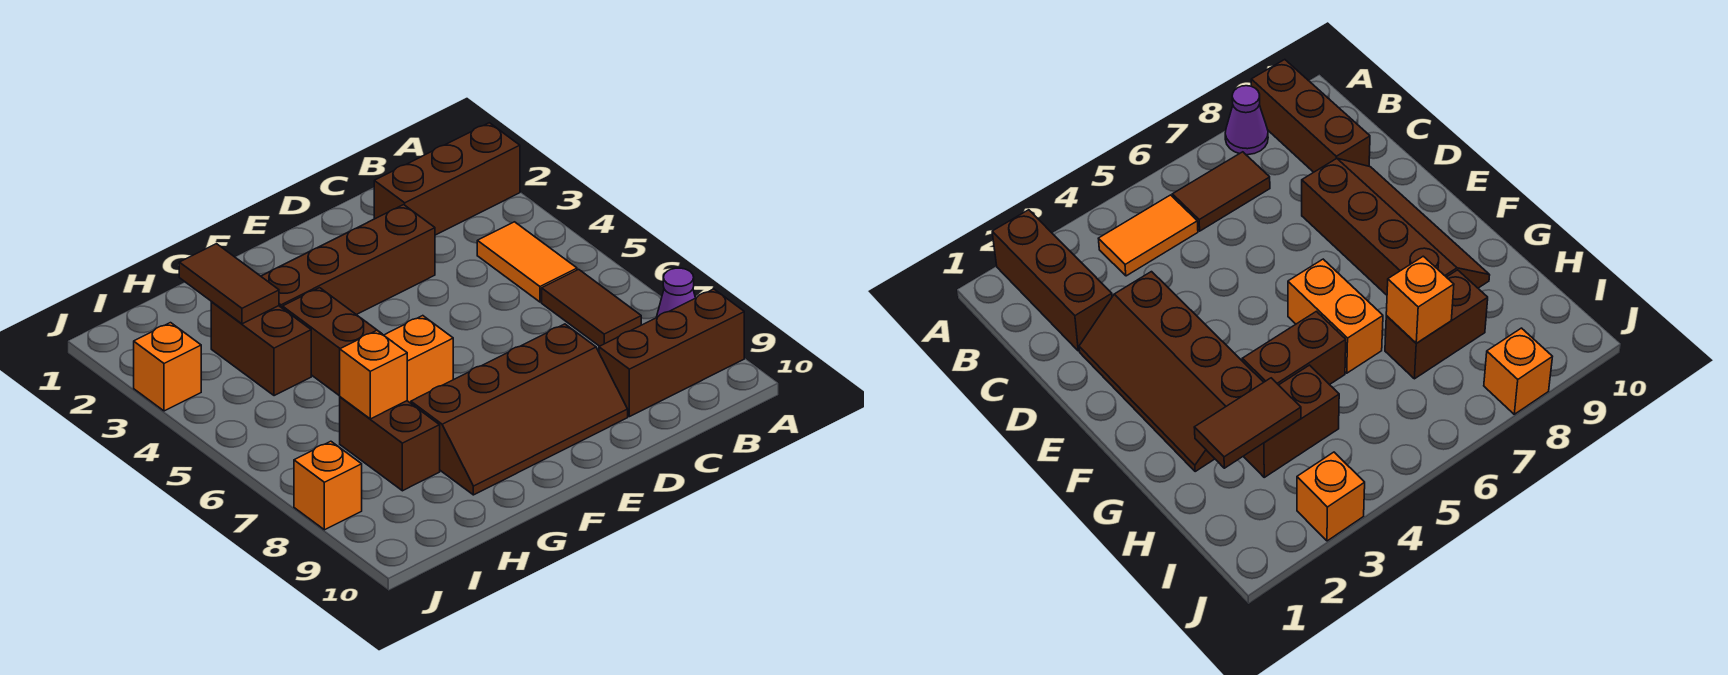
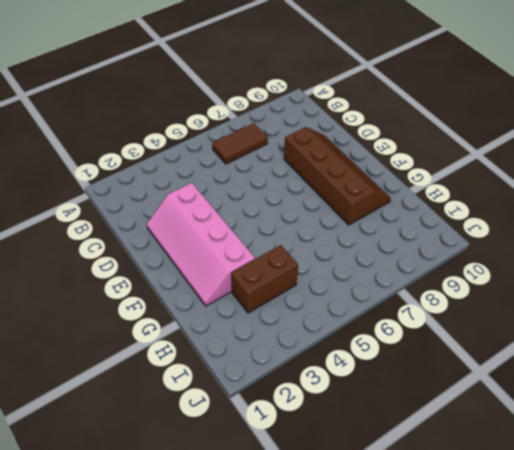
pink 2x4 slope [147,183,255,306] -> brown 2x4 slope [261,205,435,315]
none -> brown 1x3 brick [374,123,520,235]
none -> purple 1x1 cone [656,268,695,318]
none -> brown 1x3 brick [599,289,744,417]

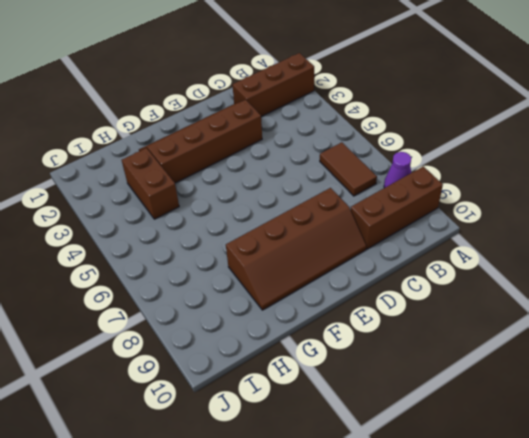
none -> orange 1x2 tile [477,222,577,302]
none -> orange 1x2 brick [384,316,453,403]
none -> brown 1x2 brick [283,288,382,396]

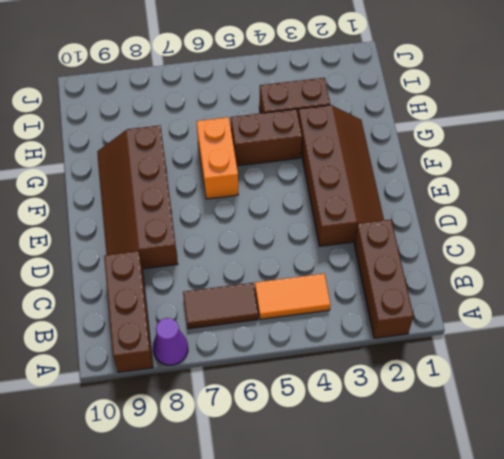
none -> brown 1x2 brick [340,397,440,491]
none -> orange 1x1 brick [134,323,201,411]
none -> orange 1x1 brick [294,441,362,530]

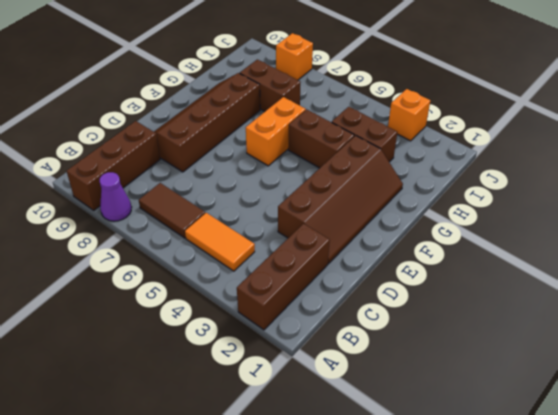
none -> brown 1x2 tile [179,244,279,324]
none -> orange 1x1 brick [340,331,407,419]

